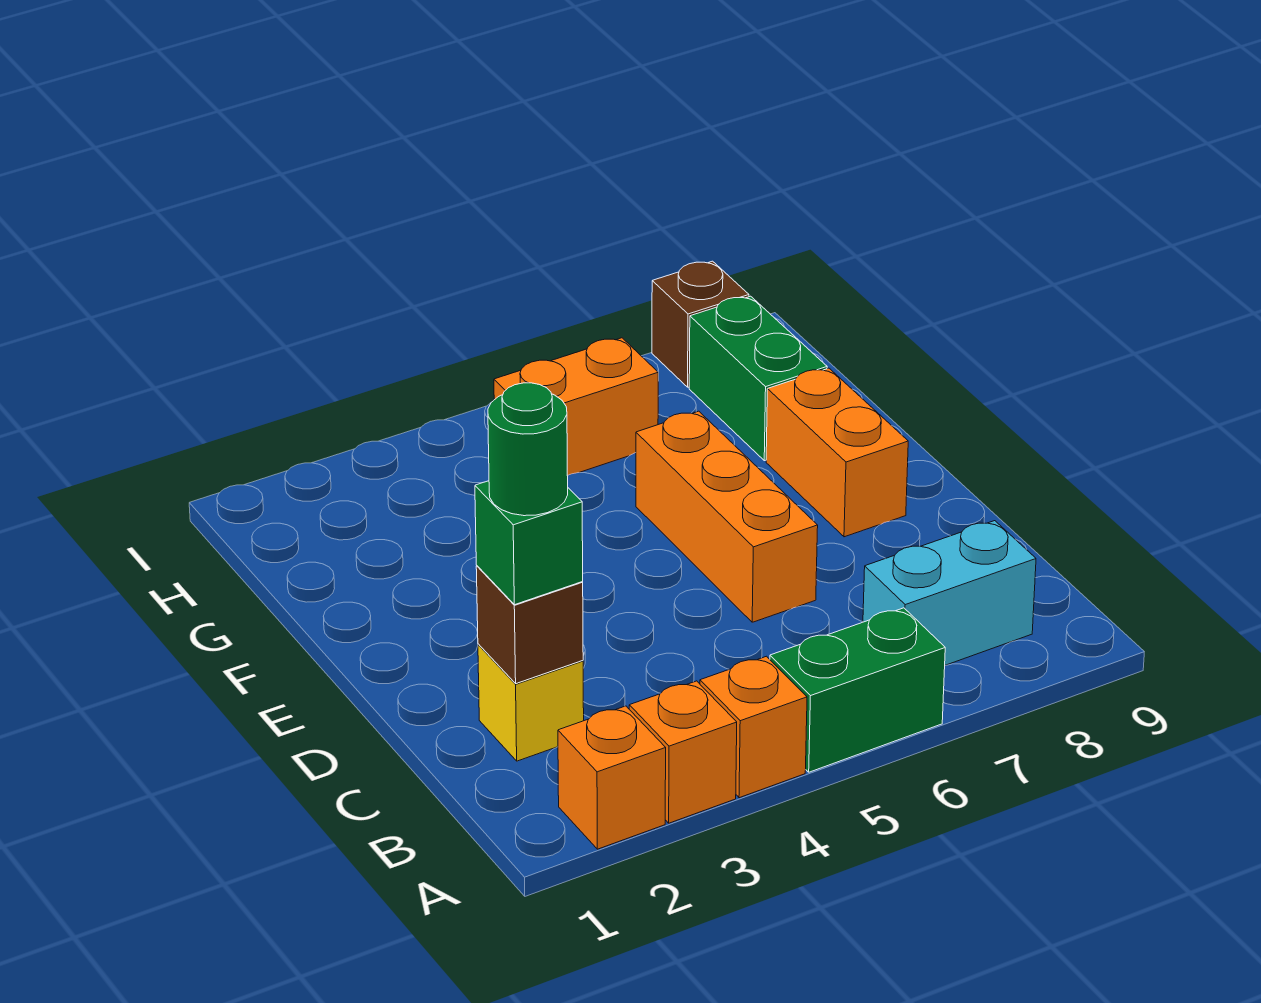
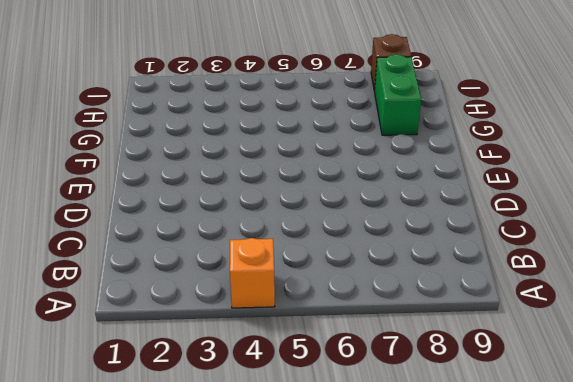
none -> orange 1x1 brick [558,706,666,849]
none -> orange 1x1 brick [629,681,737,823]
none -> green 1x2 brick [770,608,945,772]

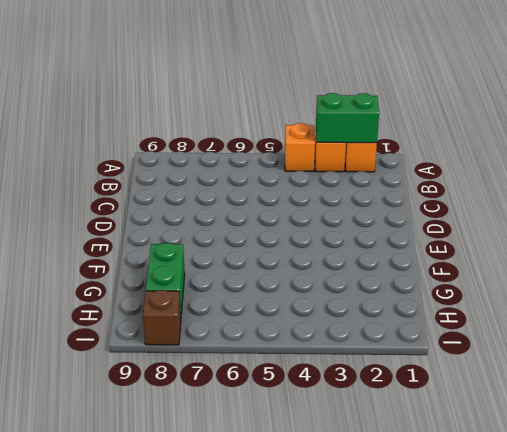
green 1x2 brick [316,93,379,143] -> green 1x2 brick moved to [770,608,945,772]
none -> cyan 1x2 brick [863,521,1036,665]
none -> yellow 1x1 brick [478,644,584,761]
none -> orange 1x3 brick [636,411,818,622]

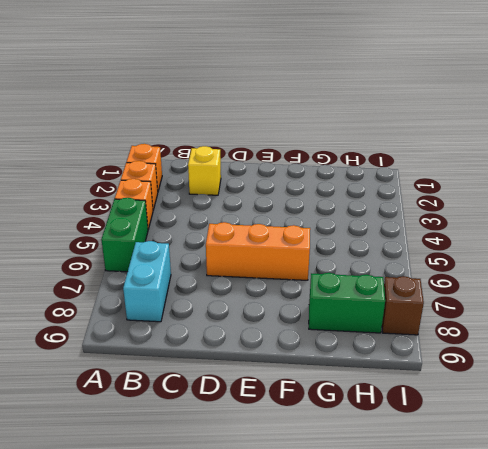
none -> orange 1x2 brick [766,368,908,537]
none -> orange 1x2 brick [494,338,658,476]
none -> brown 1x1 brick [476,566,583,684]

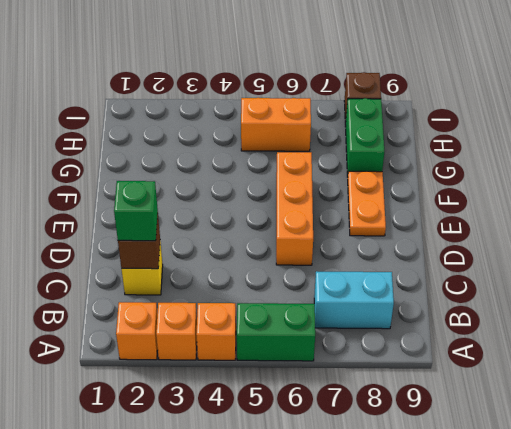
orange 1x2 plate [348,171,386,236] -> orange 1x2 brick [766,368,908,537]
none -> green 1x1 round brick [488,383,568,516]

